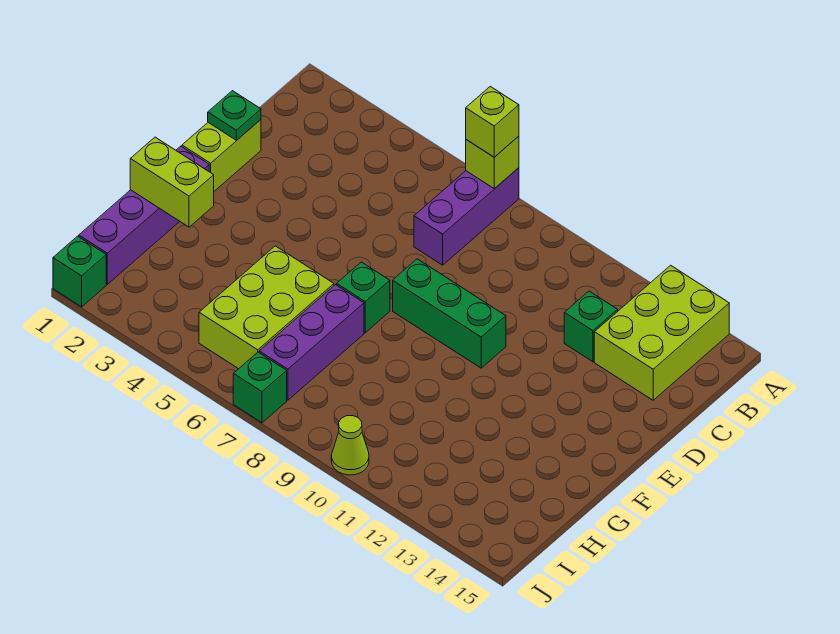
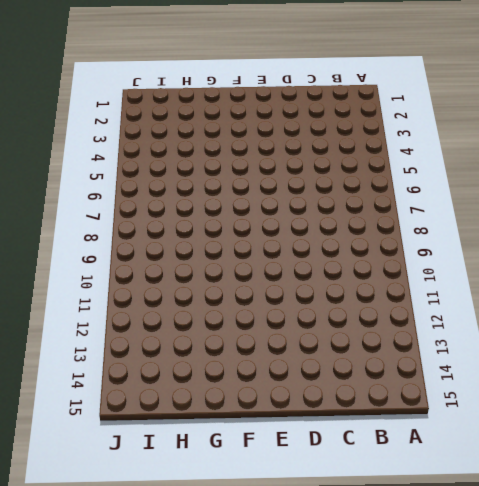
none -> purple 1x3 brick [414,168,519,265]
none -> lime 2x3 brick [594,265,729,400]
none -> green 1x1 brick [564,291,618,362]

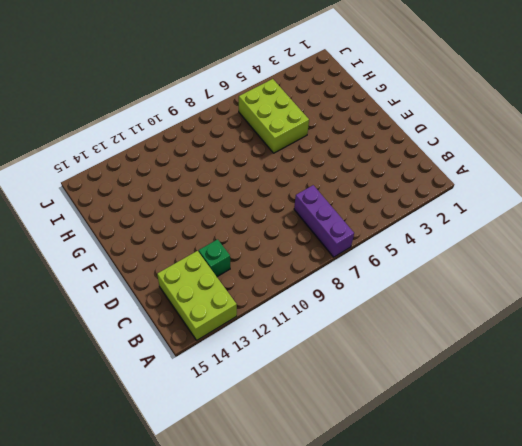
none -> lime 1x2 brick [182,120,261,191]
none -> green 1x3 brick [393,259,506,368]
none -> purple 1x4 brick [79,146,209,284]

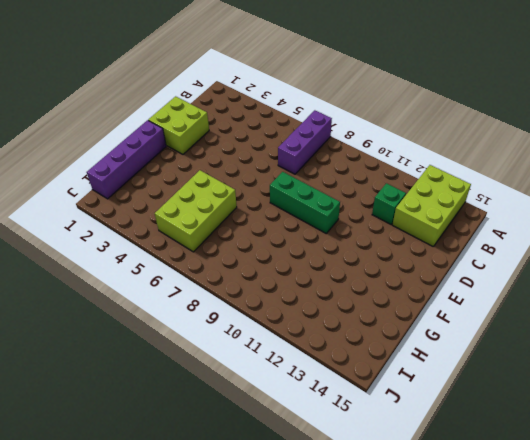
lime 2x2 brick [148,96,209,154] -> lime 1x2 brick [182,120,261,191]
none -> green 1x1 brick [337,262,390,333]
none -> purple 1x3 brick [259,285,364,400]
none -> green 1x1 brick [53,236,106,307]

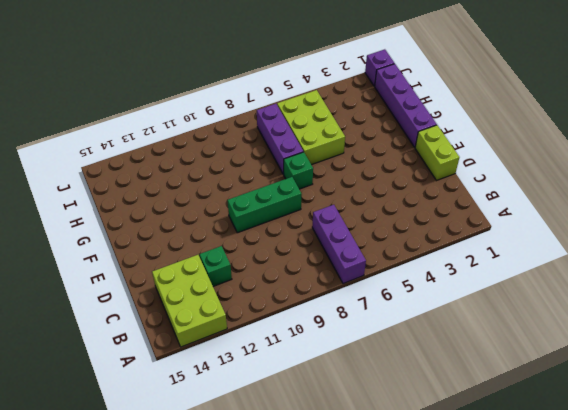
purple 1x1 brick [365,49,394,86] -> green 1x1 brick [53,236,106,307]
none -> green 1x1 brick [233,352,287,423]
none -> lime 1x1 cone [331,416,369,475]
none -> lime 1x1 brick [466,136,519,189]

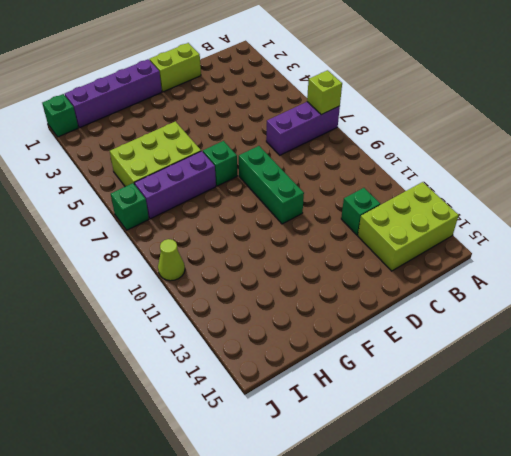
none -> green 1x1 plate [208,91,261,140]
none -> lime 1x2 brick [130,137,214,227]
none -> lime 1x1 brick [466,86,519,157]

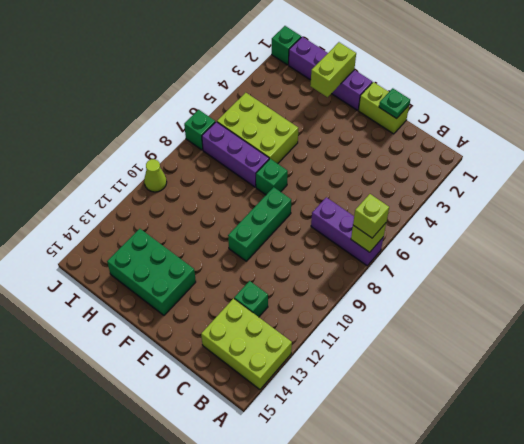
green 2x3 brick [107,229,196,315] -> none

